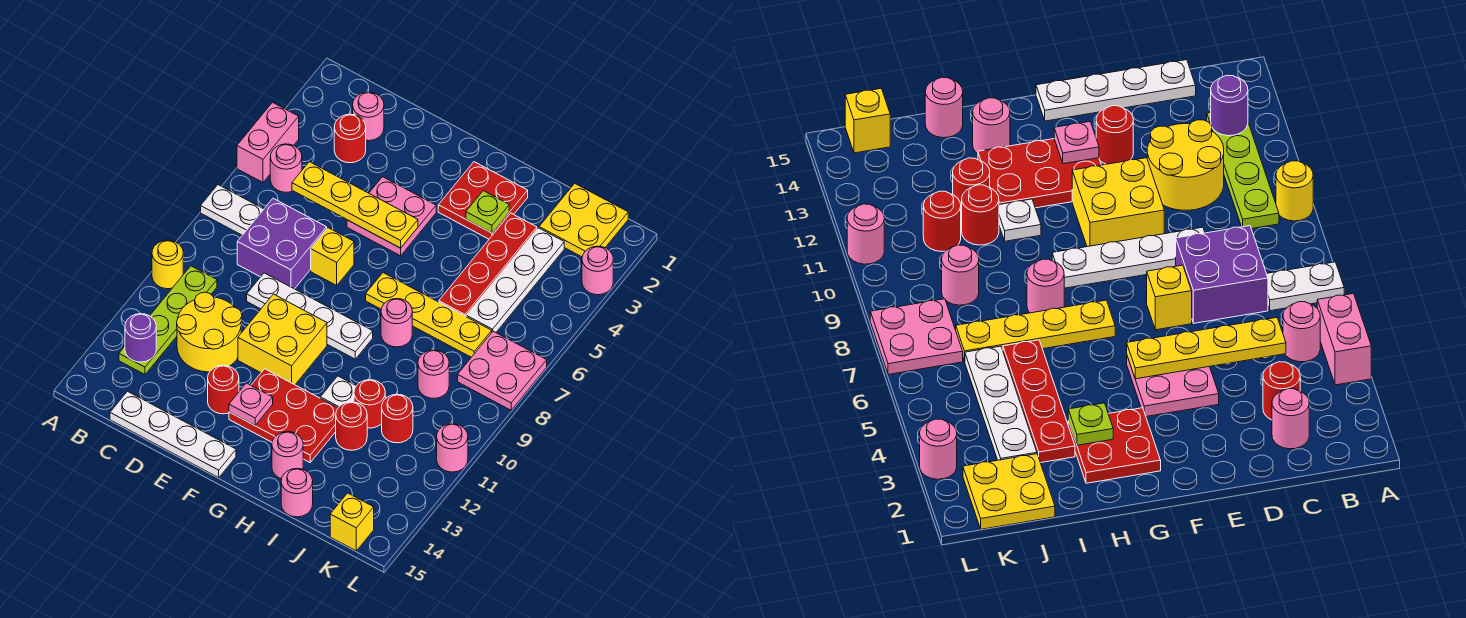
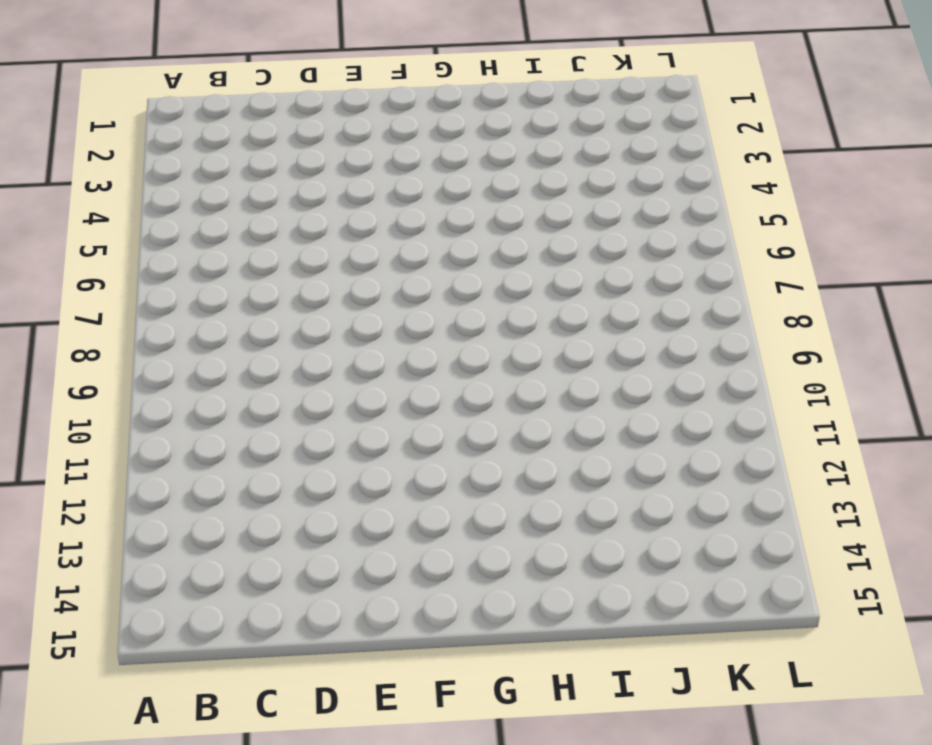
none -> pink 1x2 brick [237,103,299,182]
none -> white 1x2 plate [201,185,264,235]
none -> yellow 1x1 round brick [152,240,183,289]
none -> pink 1x1 round brick [270,144,302,192]

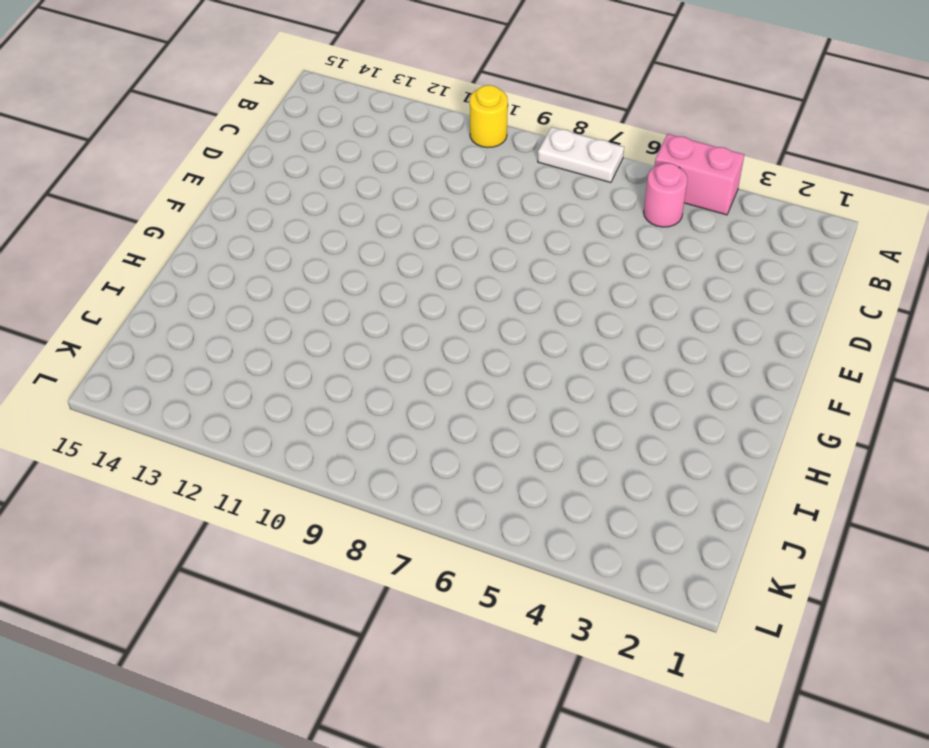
white 1x2 plate [538,127,624,183] -> white 1x2 plate turned to [201,185,264,235]
none -> lime 1x4 plate [119,266,217,375]
none -> pink 1x1 round brick [353,92,384,141]
none -> red 1x1 round brick [334,114,366,163]
none -> purple 2x2 brick [237,198,327,289]

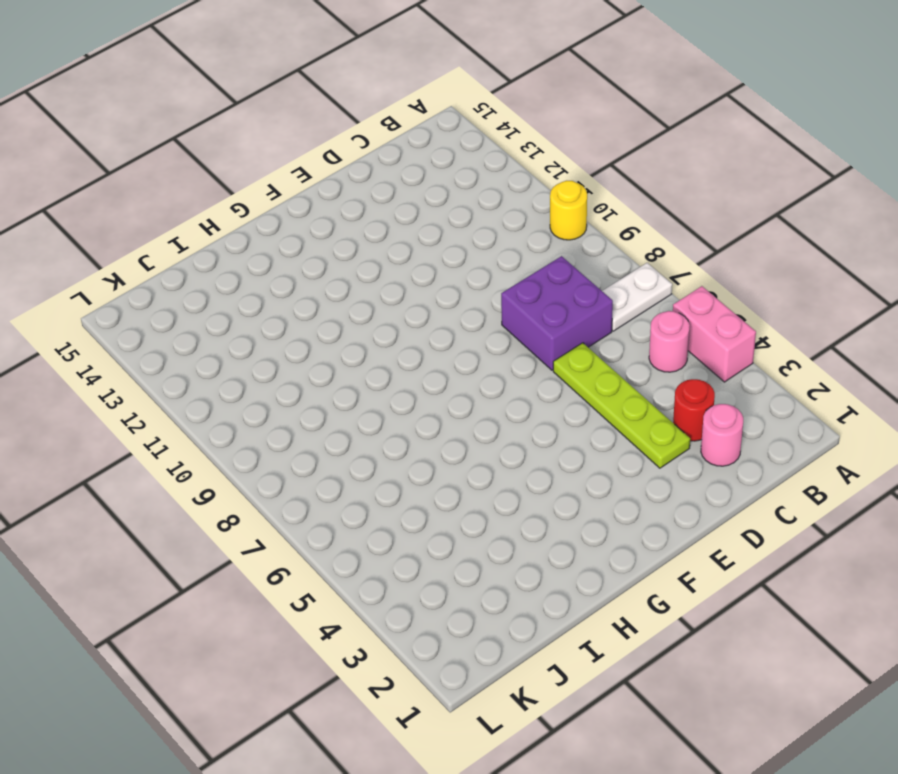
lime 1x4 plate [553,343,690,468] -> lime 1x4 plate moved to [119,266,217,375]
none -> yellow 2x2 round brick [177,292,242,372]
none -> white 1x4 plate [110,391,236,478]
none -> white 1x4 plate [247,273,373,359]
none -> pink 2x2 plate [347,177,436,256]

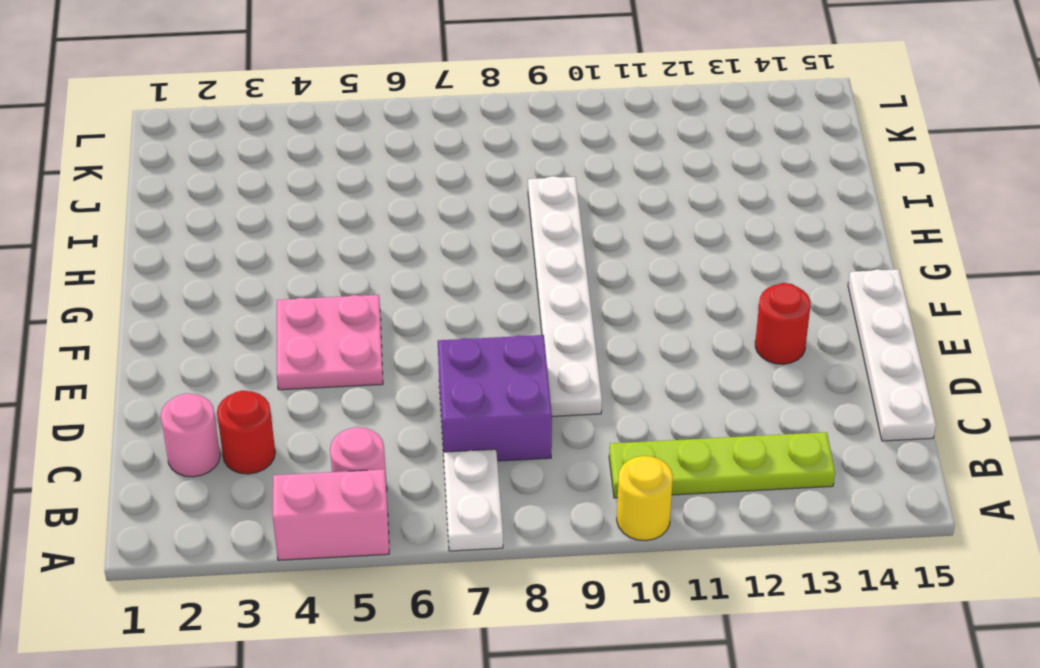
white 1x6 plate [528,176,602,416] -> white 1x4 plate [247,273,373,359]
none -> yellow 2x2 round brick [177,292,242,372]
none -> yellow 1x1 brick [311,228,354,285]
none -> yellow 2x2 brick [238,294,327,385]
none -> red 2x3 plate [229,369,338,462]

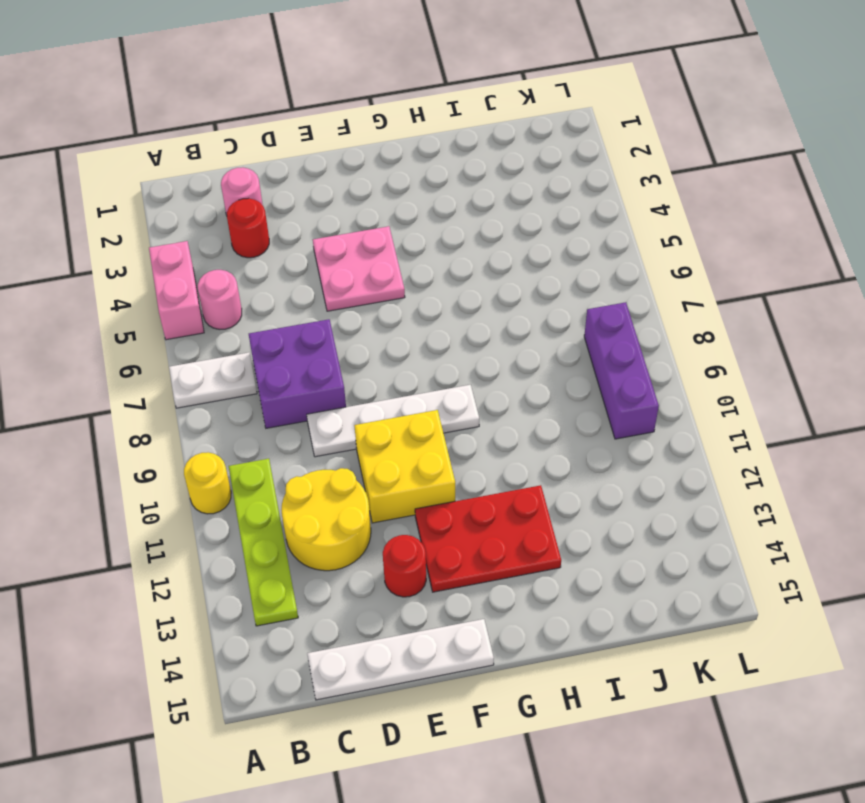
purple 1x3 brick [584,302,659,439] -> pink 2x2 plate [458,331,547,410]
none -> yellow 1x1 brick [311,228,354,285]
none -> red 2x2 plate [438,162,528,239]
none -> yellow 1x4 plate [366,273,492,357]
none -> pink 1x1 round brick [381,299,412,347]

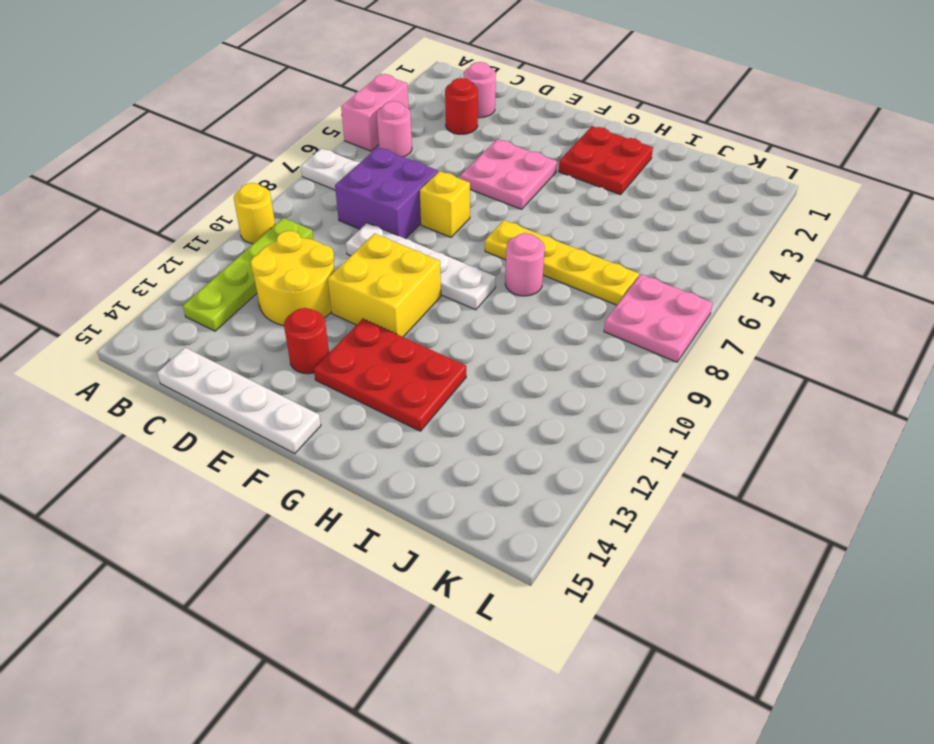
none -> white 1x1 plate [320,376,356,408]
none -> pink 1x1 round brick [272,432,303,479]
none -> red 1x4 plate [439,213,537,316]
none -> red 1x1 round brick [354,380,385,428]

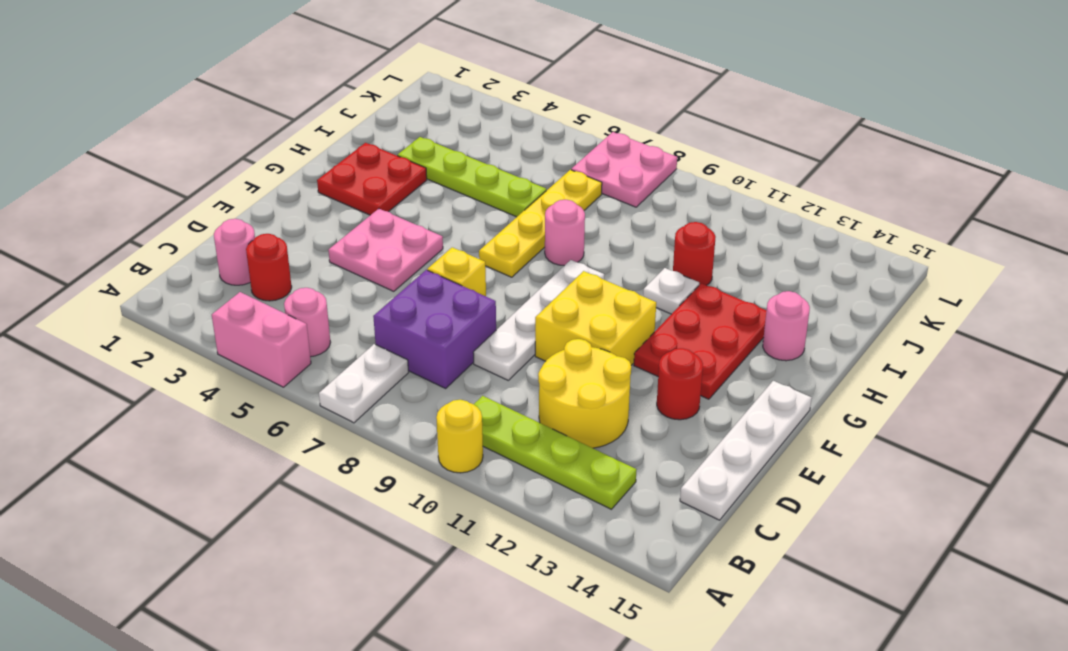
lime 1x4 plate [397,137,546,217] -> red 1x4 plate [439,213,537,316]
none -> red 1x1 round brick [336,402,367,450]
none -> pink 1x1 round brick [281,468,313,517]
none -> yellow 2x2 plate [539,184,628,257]
none -> white 1x4 plate [466,228,564,332]

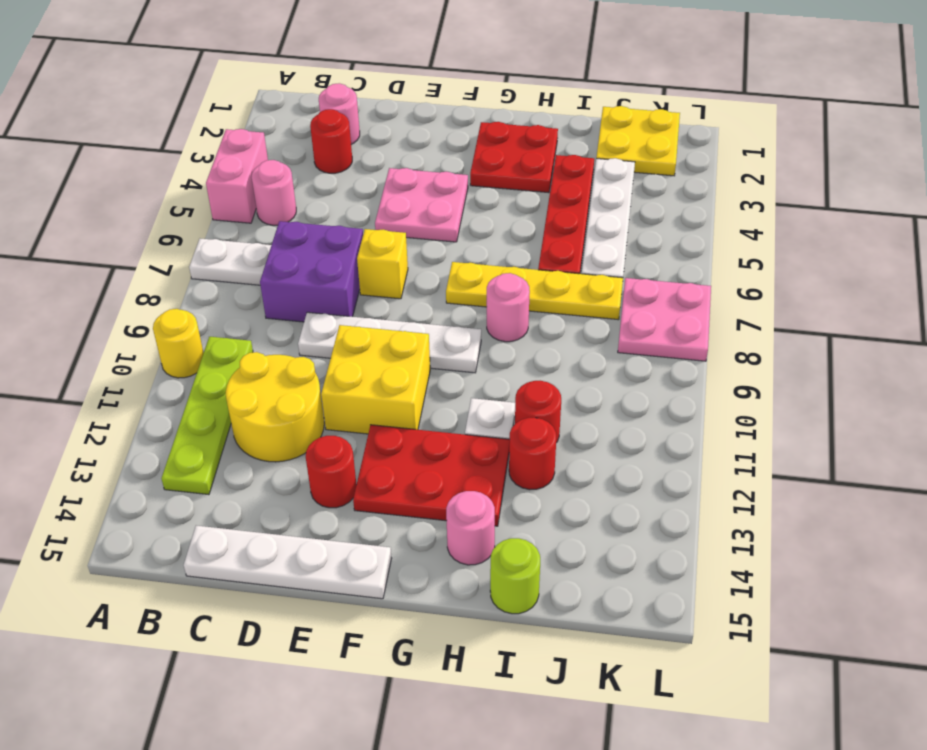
lime 1x1 round brick [490,538,540,614] -> pink 1x1 round brick [281,468,313,517]
none -> pink 1x1 round brick [418,350,449,398]
none -> red 1x1 round brick [382,394,413,443]
none -> yellow 1x1 brick [330,493,374,551]
none -> pink 1x1 round brick [582,246,613,295]

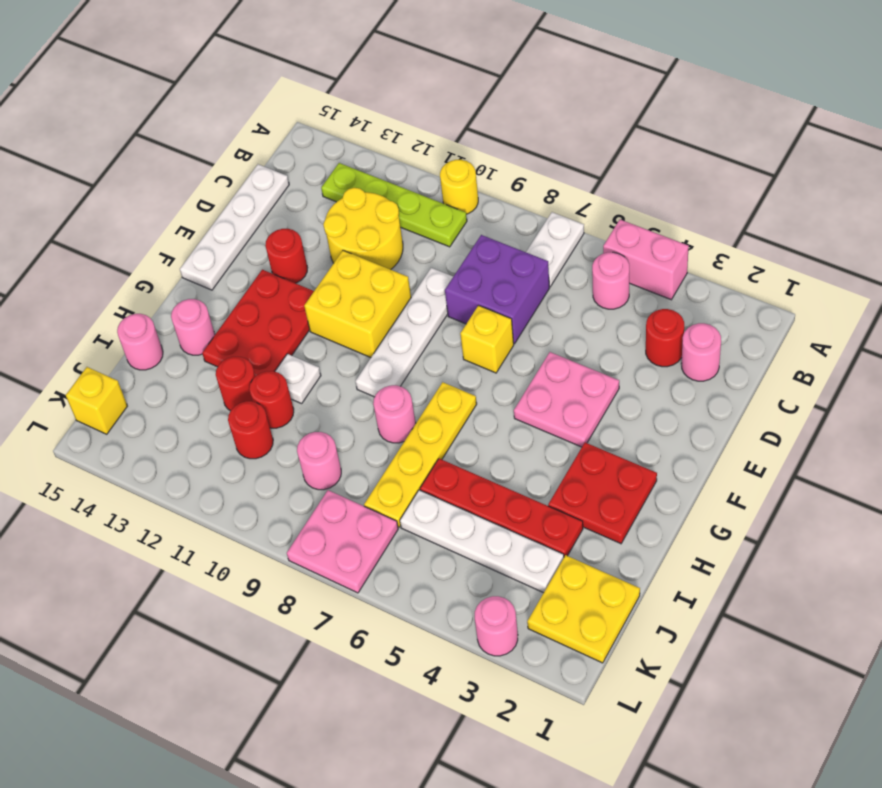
none -> pink 1x1 round brick [437,424,468,472]
none -> purple 1x1 round brick [125,314,156,362]
none -> yellow 1x4 plate [292,162,418,248]
none -> pink 1x1 plate [229,383,273,425]

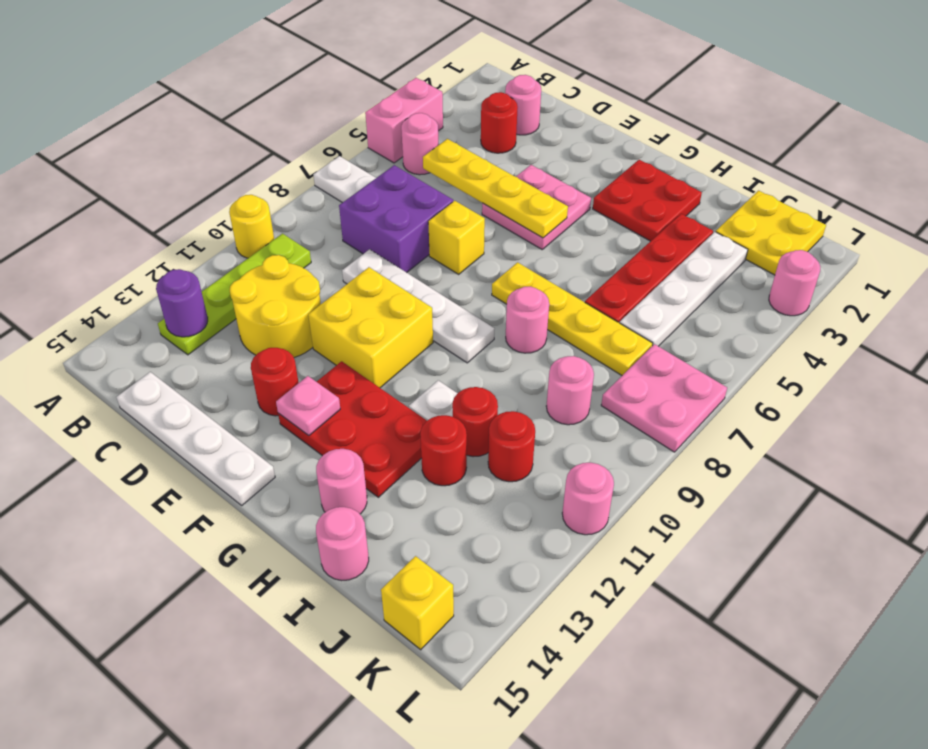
none -> lime 1x1 plate [466,191,509,233]

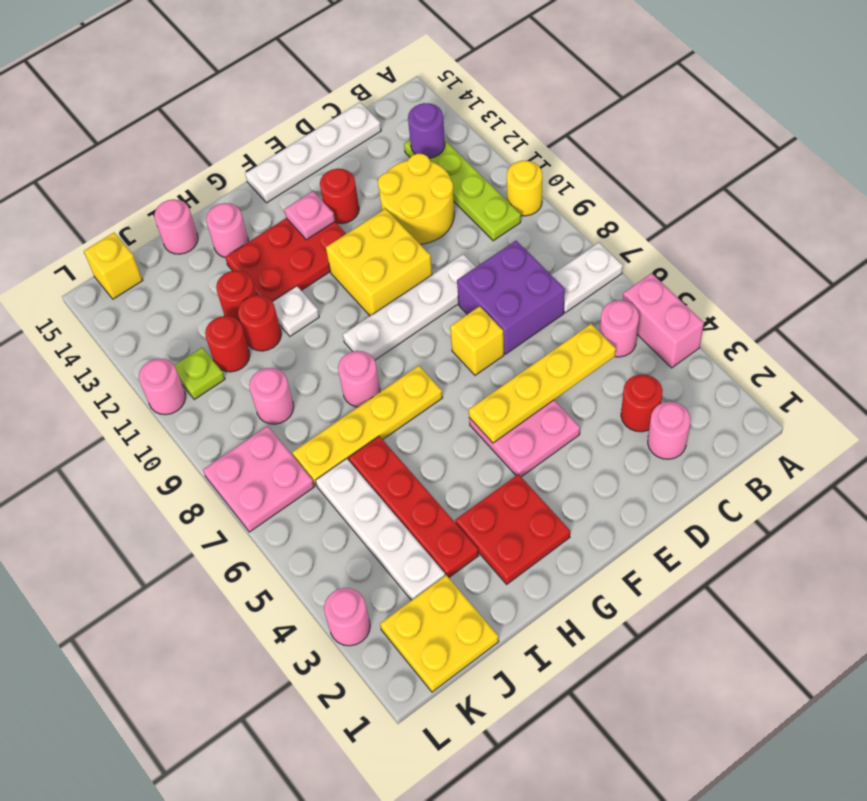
lime 1x1 plate [174,348,225,400] -> lime 1x1 plate moved to [466,191,509,233]

